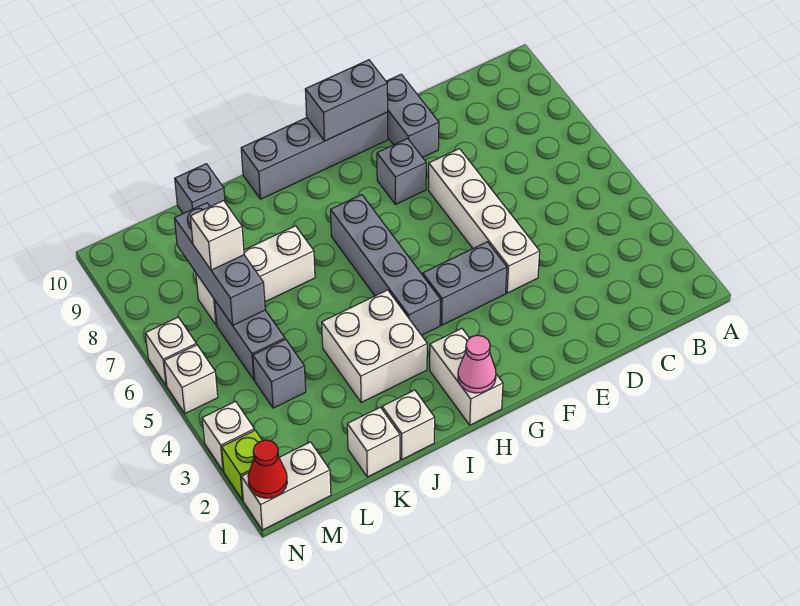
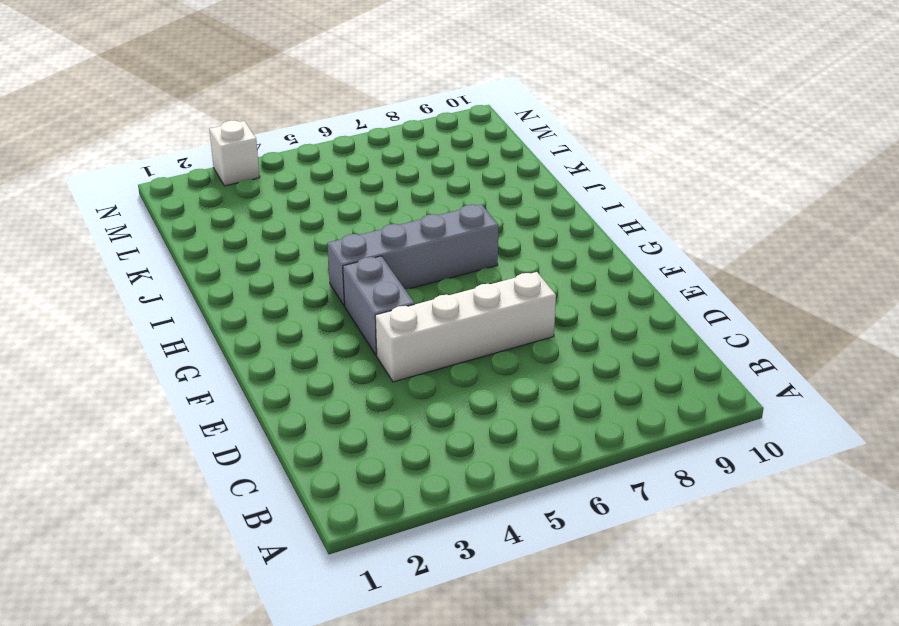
none -> grey 1x2 brick [386,74,439,157]
none -> grey 1x1 brick [377,139,426,204]
none -> grey 1x4 brick [241,112,388,199]

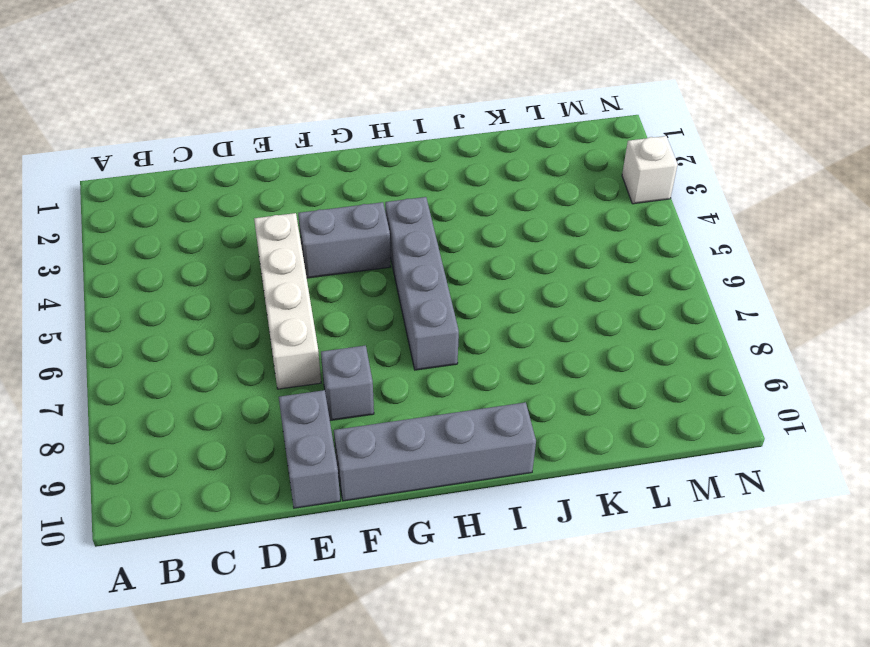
none -> white 1x2 brick [430,328,503,425]
none -> white 2x2 brick [322,290,427,402]
none -> white 1x1 brick [382,390,435,459]

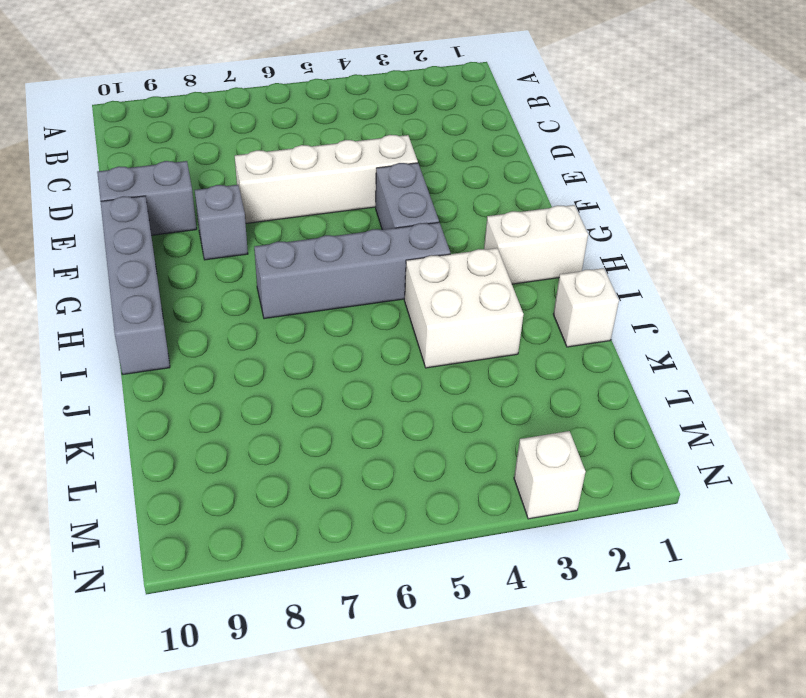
none -> white 1x3 brick [196,226,315,325]
none -> white 1x1 brick [347,407,400,477]
none -> grey 1x1 brick [175,164,225,214]

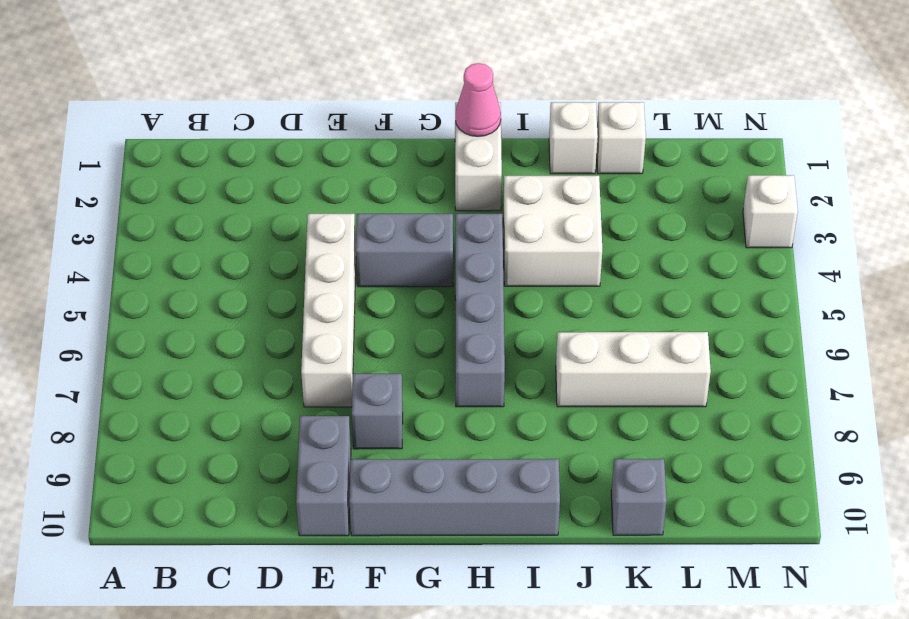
none -> grey 1x1 brick [253,339,306,408]
none -> grey 1x2 brick [215,301,285,380]
none -> white 1x2 brick [241,442,331,530]

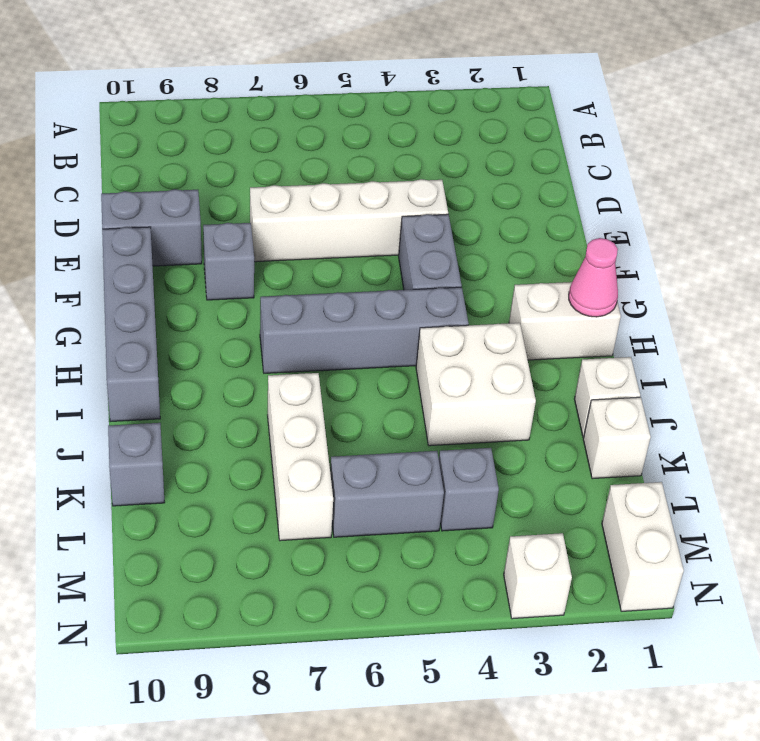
none -> lime 1x1 brick [222,430,262,500]
none -> white 1x1 brick [164,345,218,414]
none -> white 1x1 brick [145,317,196,386]

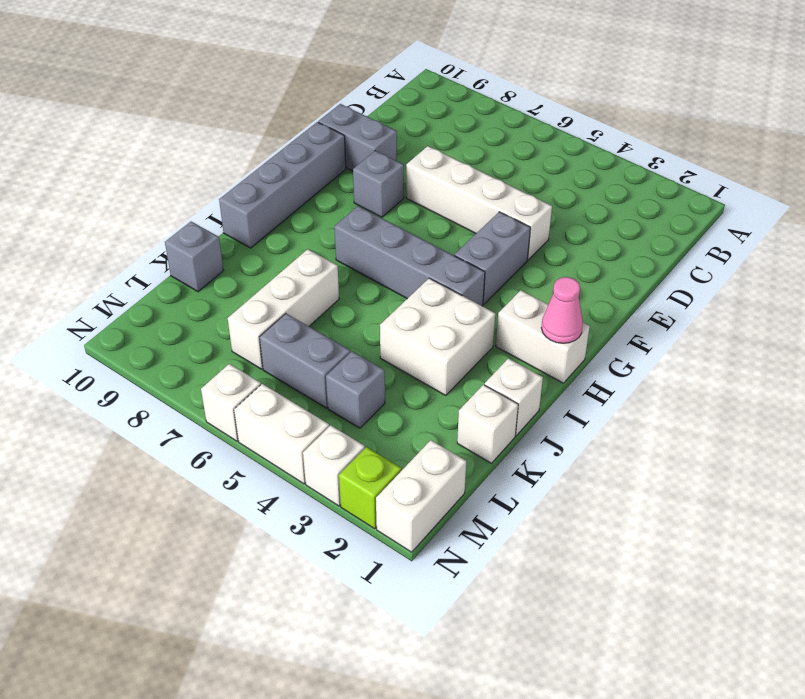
white 1x2 brick [234,384,329,484] -> white 1x1 brick [164,345,218,414]
none -> grey 1x2 brick [305,60,388,141]
none -> grey 1x3 brick [174,203,265,325]
none -> red 1x1 cone [248,440,287,498]

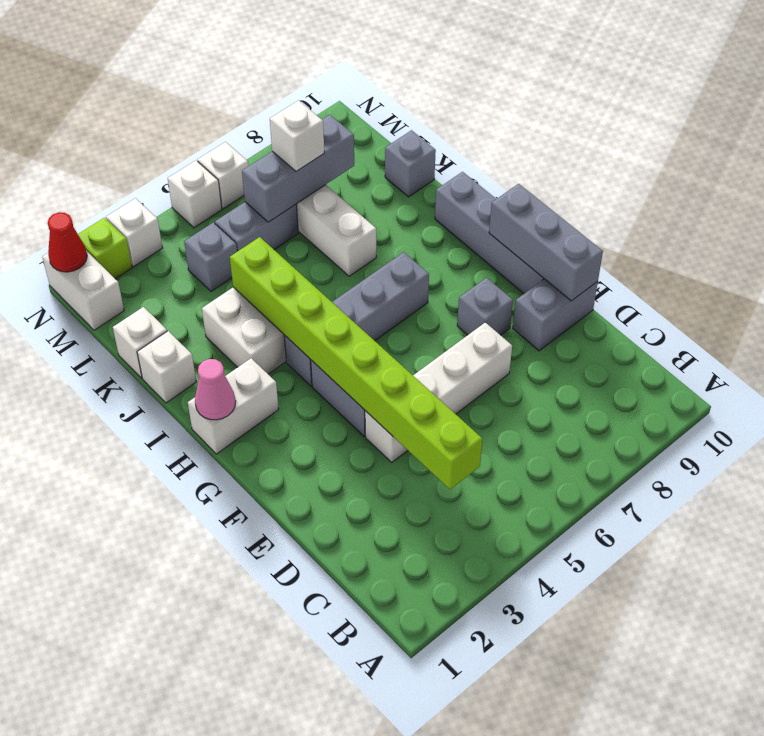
lime 1x8 brick [230,237,482,489] -> none
grey 1x3 brick [489,184,603,301] -> grey 1x2 brick [305,60,388,141]

